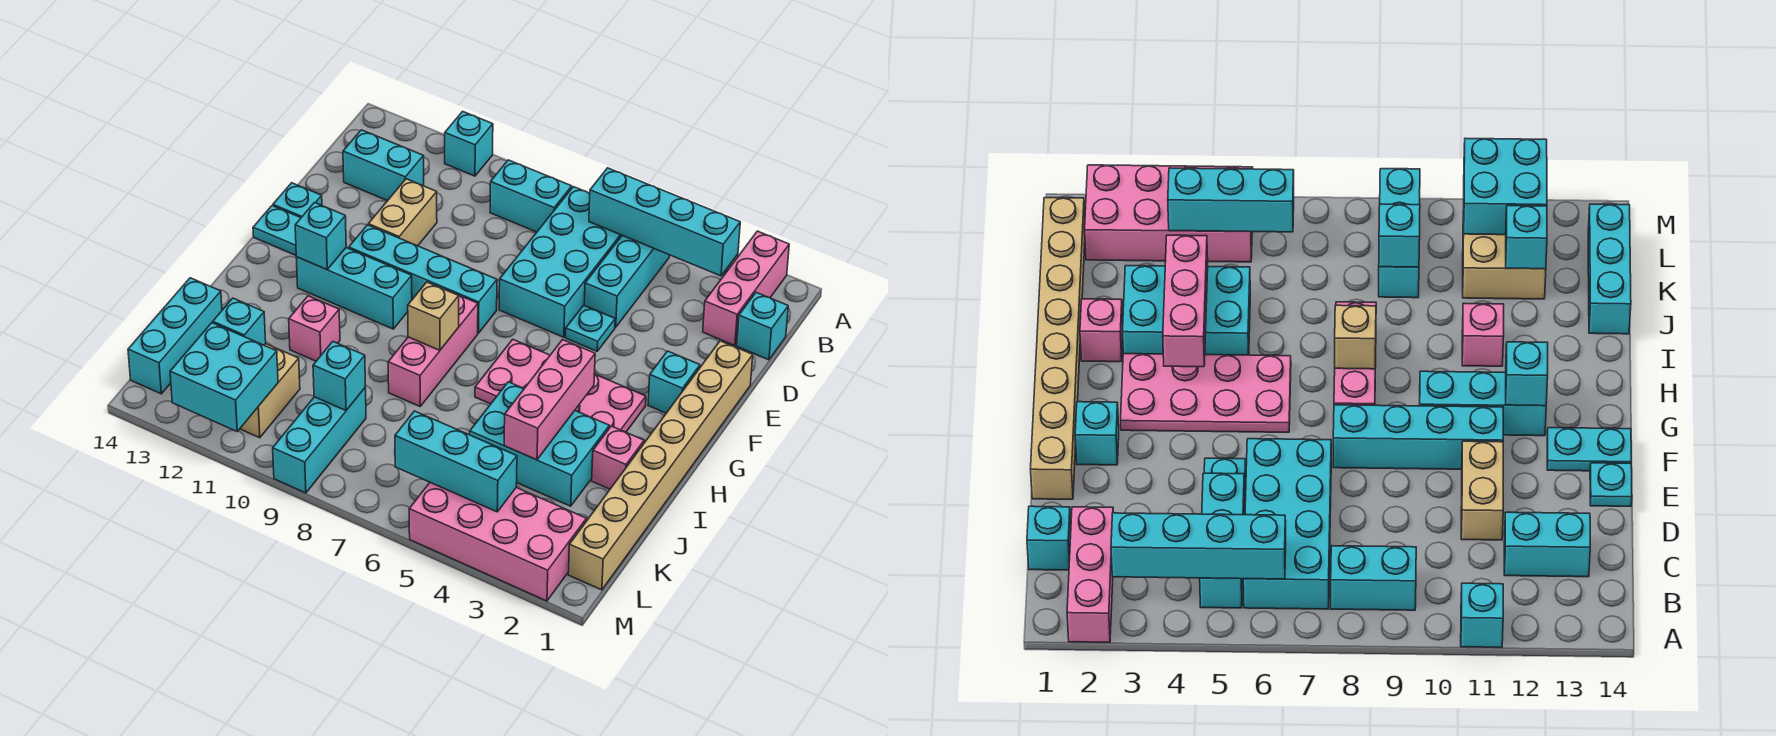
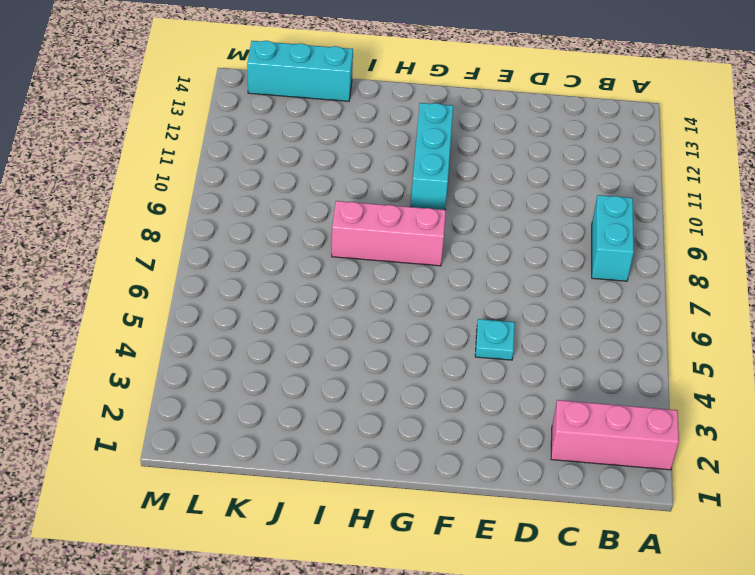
none -> cyan 1x1 brick [445,111,493,176]
none -> cyan 1x3 brick [584,236,669,327]
none -> cyan 2x4 brick [499,187,622,337]
none -> cyan 1x1 brick [737,292,788,360]

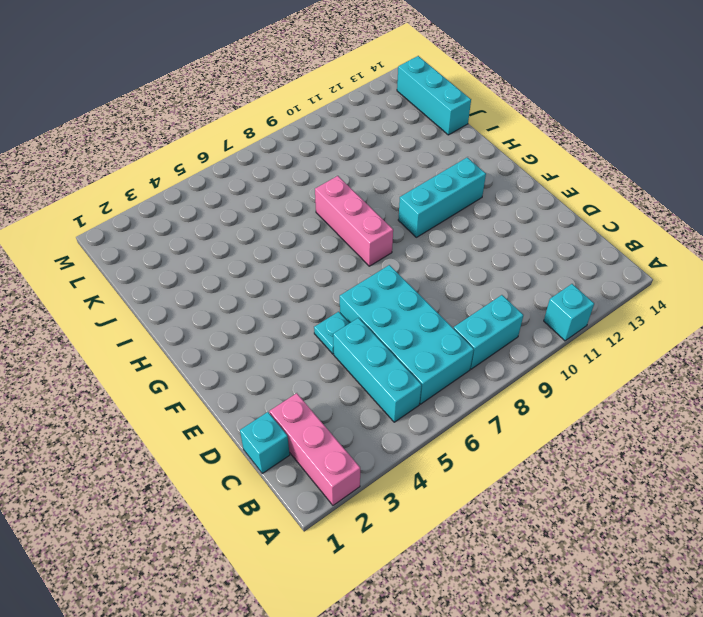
none -> cyan 1x2 brick [343,130,424,201]
none -> tan 1x2 brick [368,179,437,246]
none -> tan 1x8 brick [568,341,753,590]
none -> cyan 1x1 plate [273,183,322,217]

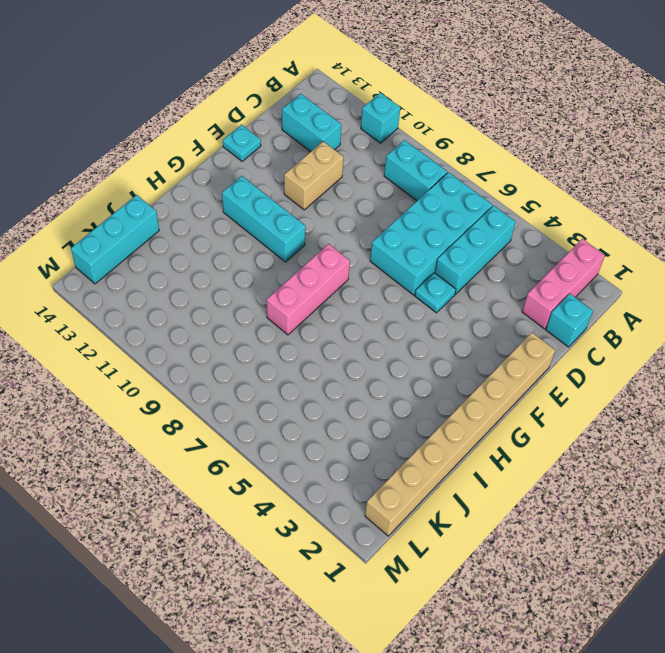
none -> cyan 1x1 brick [648,351,700,413]
none -> cyan 1x4 brick [349,225,497,333]
none -> cyan 1x2 plate [253,206,301,255]
none -> pink 2x4 plate [475,339,646,432]

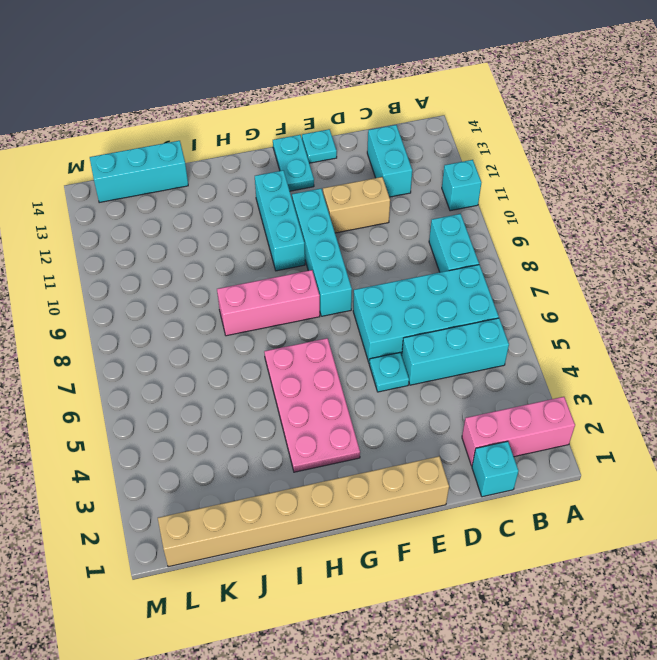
none -> cyan 1x1 brick [648,351,700,413]
none -> pink 1x1 brick [592,426,644,489]
none -> cyan 2x3 brick [470,382,609,506]
none -> pink 1x1 brick [289,296,340,361]

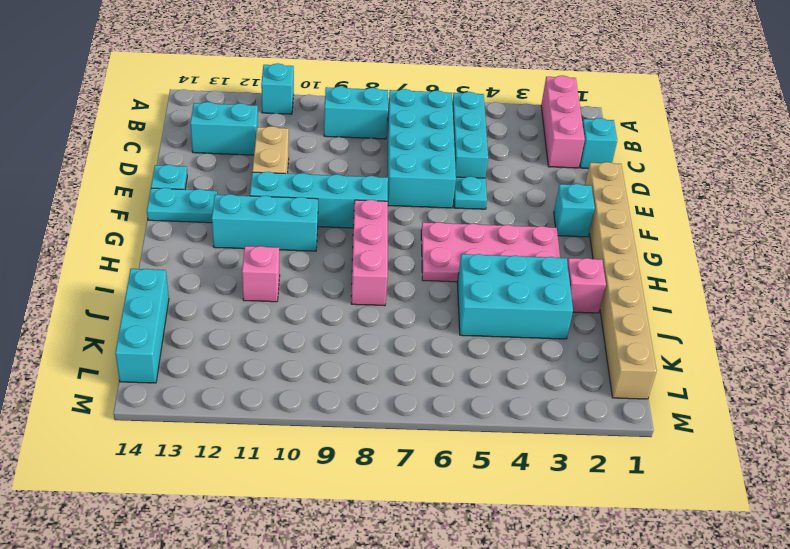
none -> cyan 1x3 brick [273,387,366,493]
none -> tan 2x2 brick [240,344,300,438]
none -> pink 2x4 brick [409,483,586,601]
none -> cyan 1x4 brick [589,168,740,276]

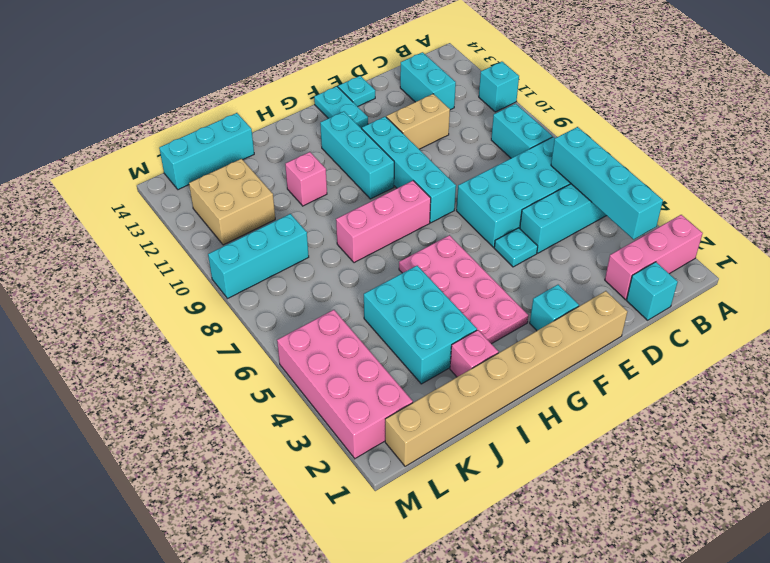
none -> cyan 1x1 brick [295,203,346,269]
none -> pink 1x3 brick [504,340,595,460]
none -> tan 1x1 brick [408,282,459,350]
none -> cyan 1x1 brick [313,342,365,410]

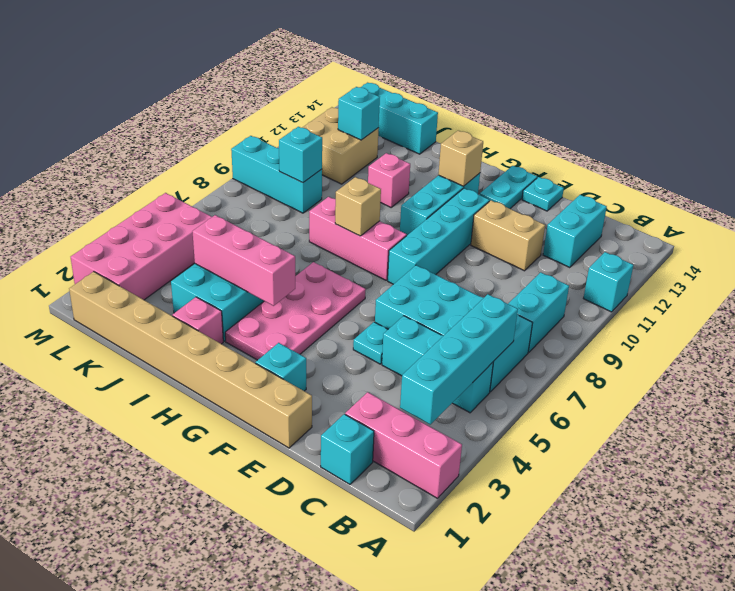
tan 1x1 brick [438,131,483,186] -> cyan 1x1 brick [295,203,346,269]
none -> cyan 1x3 brick [395,411,517,512]
none -> cyan 2x2 brick [170,323,278,431]

